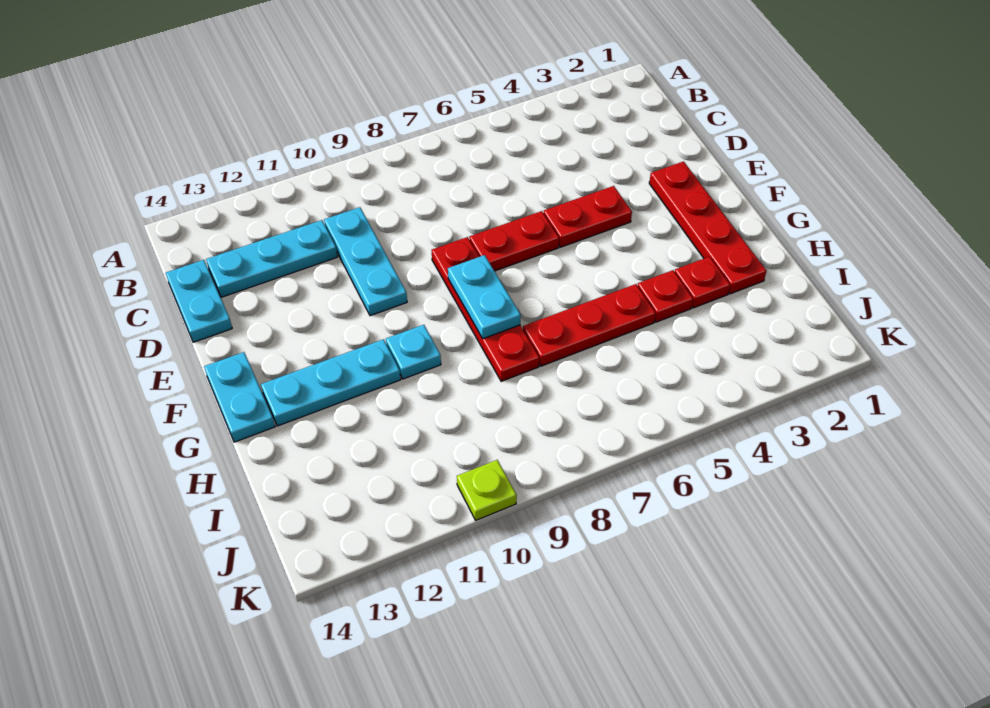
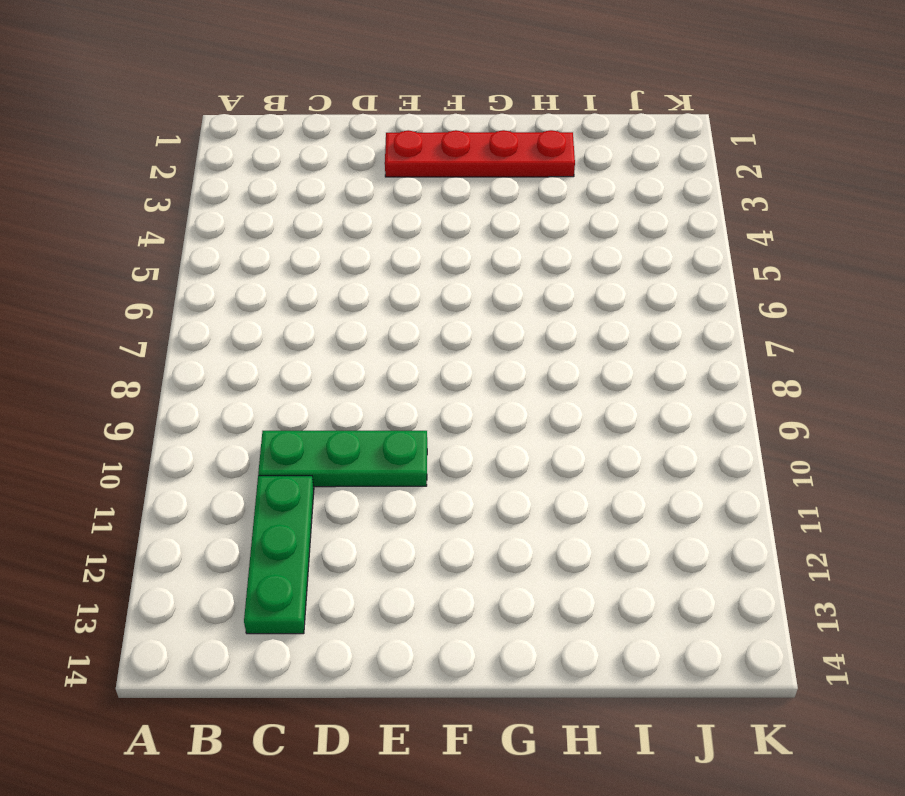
green 1x3 plate [258,431,427,487] -> cyan 1x3 plate [324,207,407,316]
green 1x3 plate [244,476,314,634] -> cyan 1x3 plate [206,220,337,297]
none -> cyan 1x2 plate [166,260,232,342]
none -> red 1x2 plate [543,186,632,247]
none -> red 1x2 plate [469,211,559,271]

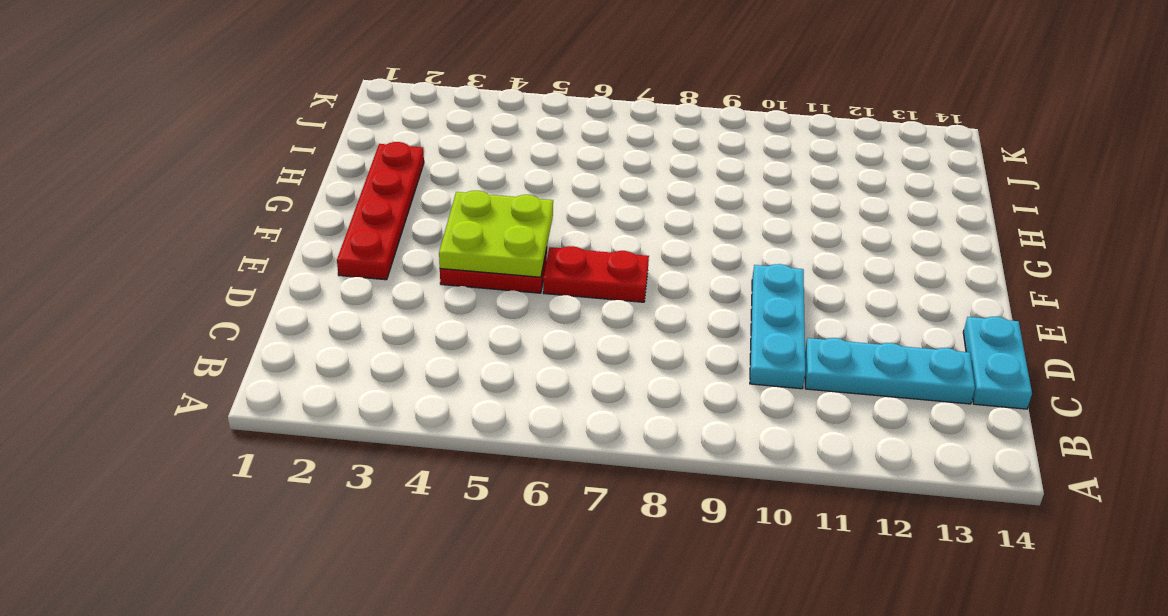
lime 2x2 plate [439,191,553,277] -> none
none -> red 1x4 plate [432,237,539,381]
none -> cyan 1x2 plate [204,352,275,442]
none -> cyan 1x1 plate [386,325,441,379]

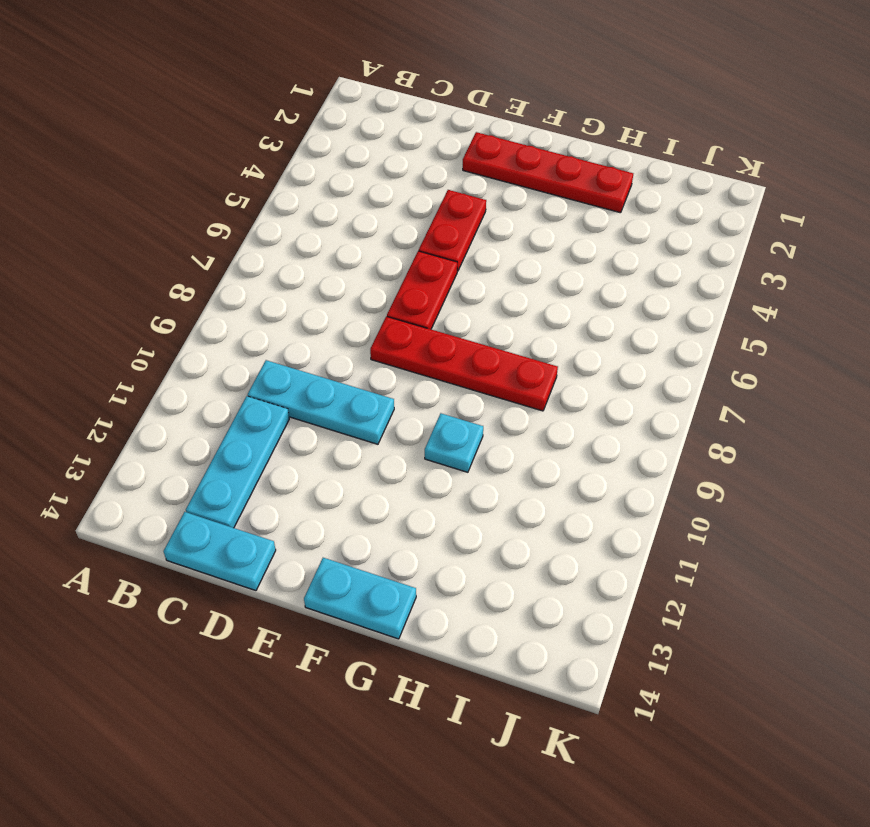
none -> cyan 1x3 plate [261,339,401,426]
none -> red 1x1 plate [675,257,730,308]
none -> red 1x1 plate [638,270,693,322]

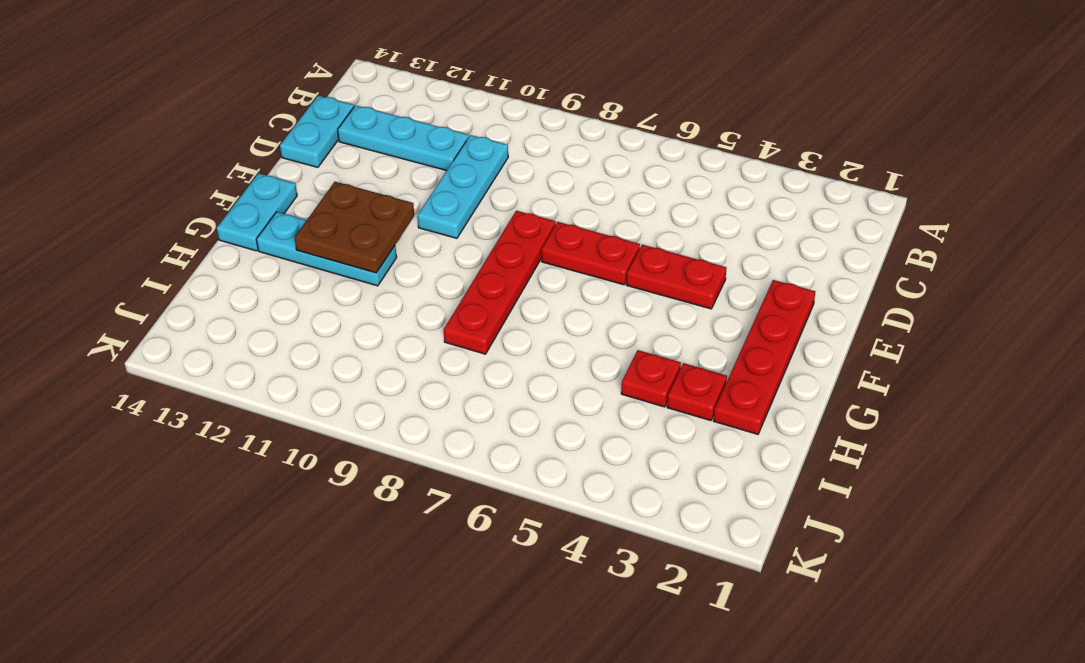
brown 2x2 plate [295,182,414,273] -> none
none -> cyan 1x1 plate [386,325,441,379]
none -> red 1x3 plate [523,284,656,366]
none -> lime 1x1 plate [457,460,517,520]

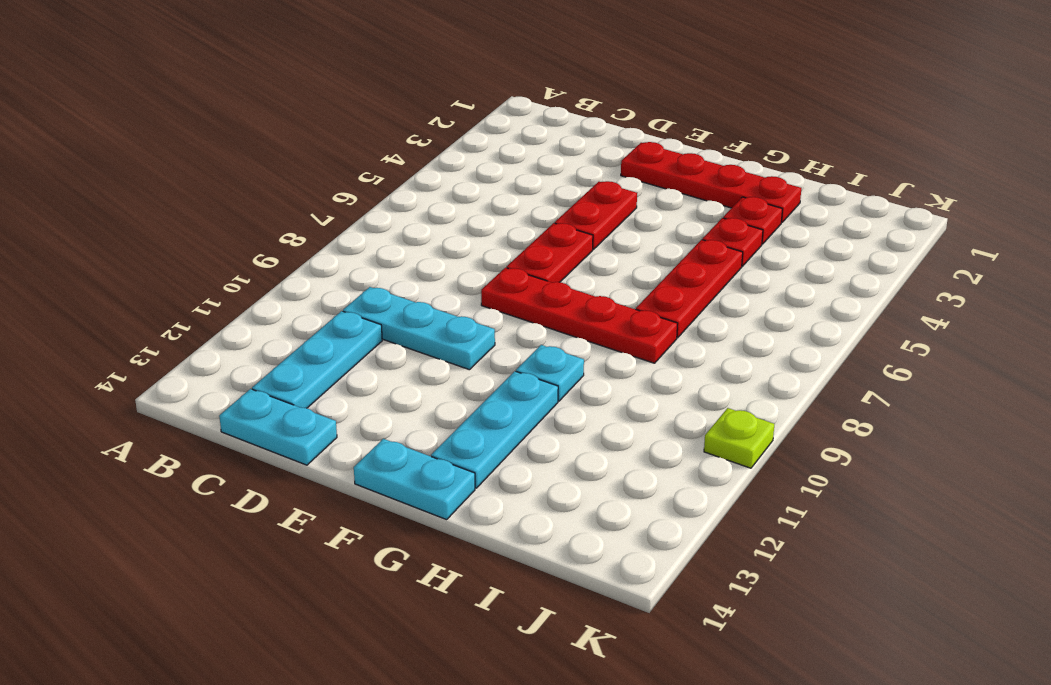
none -> cyan 1x2 plate [448,255,521,339]

